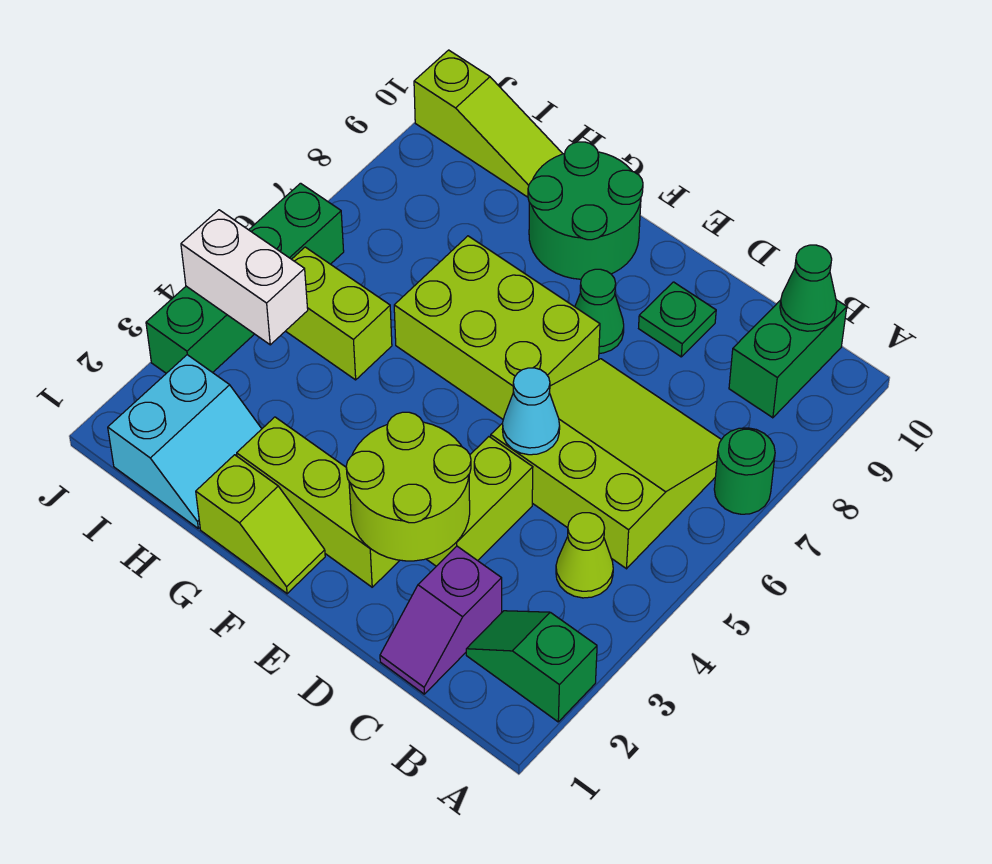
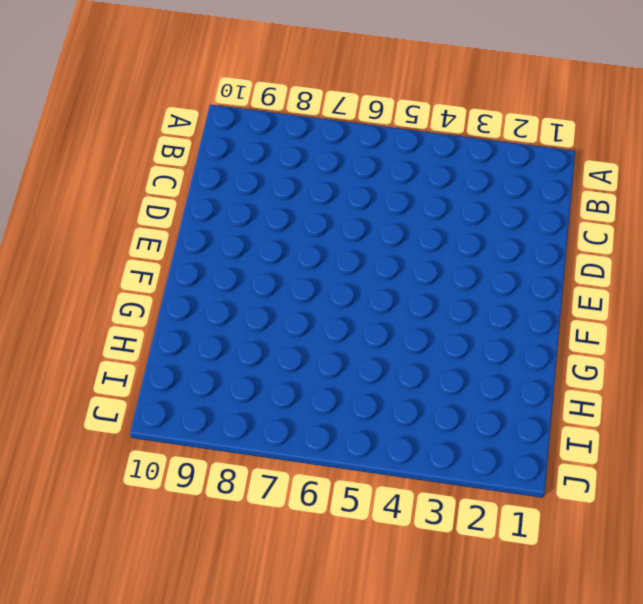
none -> green 1x2 slope [466,611,597,722]
none -> green 1x1 round brick [714,428,775,514]
none -> lime 1x1 cone [556,513,613,598]

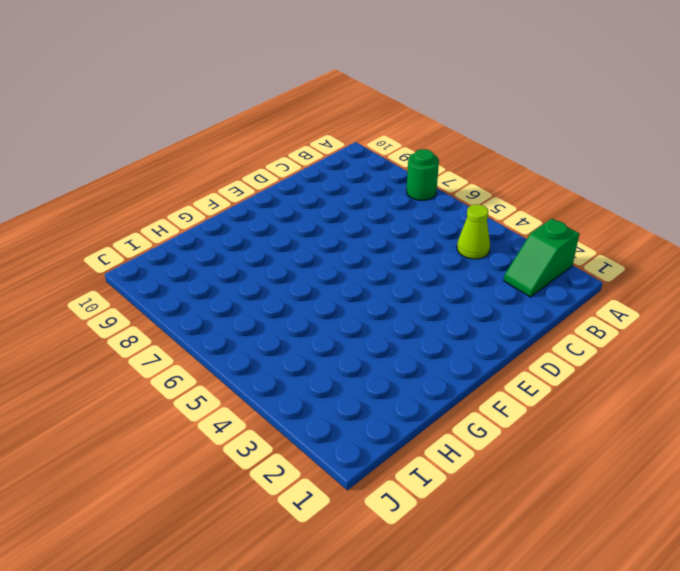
none -> lime 3x3 slope [491,359,721,569]
none -> green 1x2 brick [729,300,847,418]
none -> purple 1x2 slope [380,546,502,694]

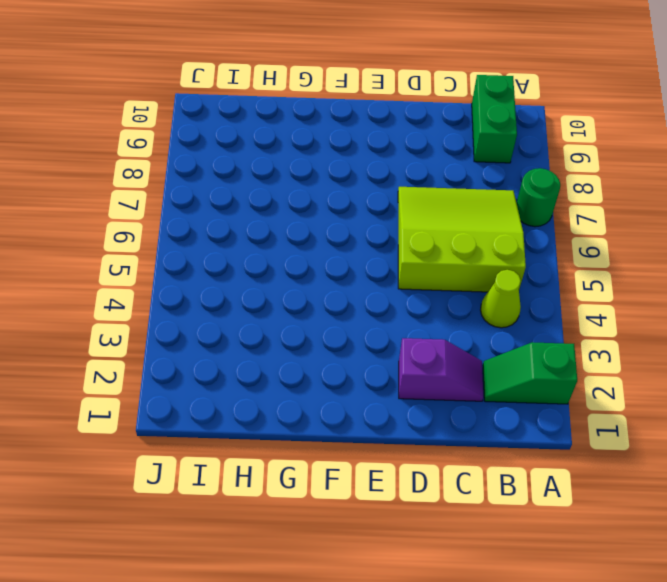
purple 1x2 slope [399,338,483,401] -> purple 1x2 slope turned to [380,546,502,694]
none -> lime 1x2 brick [427,437,533,566]
none -> green 1x1 plate [639,282,716,357]
none -> lime 1x3 brick [237,417,400,587]

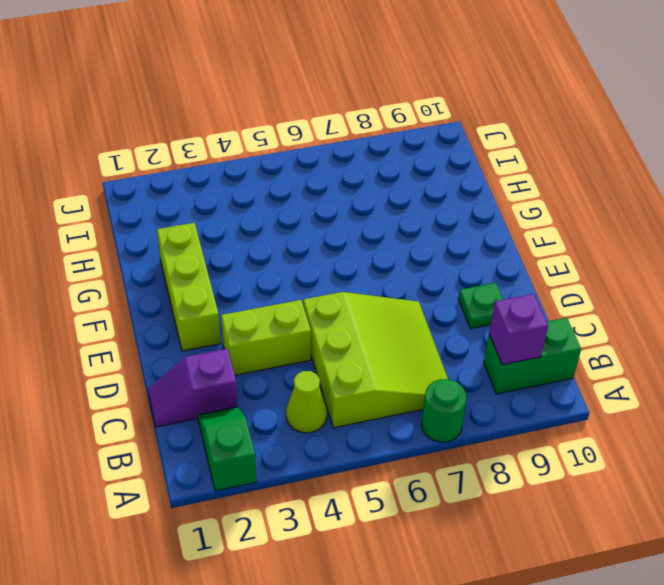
purple 1x1 brick [489,294,548,365] -> none
none -> lime 2x3 brick [394,236,600,419]
none -> green 1x1 cone [575,269,624,353]
none -> lime 1x2 slope [196,455,325,594]

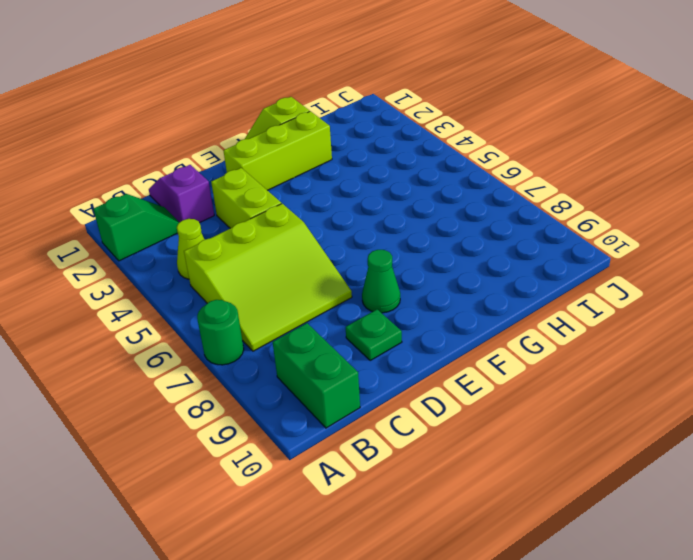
none -> lime 2x3 brick [394,236,600,419]
none -> green 2x2 round brick [528,142,643,279]
none -> cyan 2x2 slope [108,355,262,528]

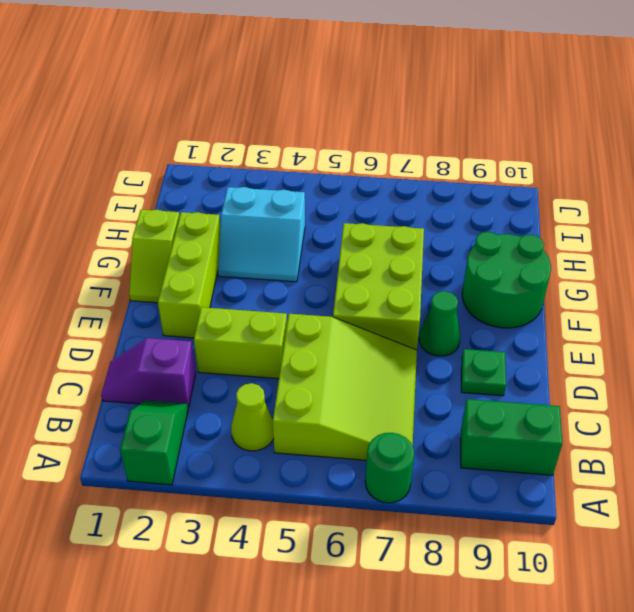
cyan 2x2 slope [218,187,305,282] -> cyan 2x2 slope moved to [108,355,262,528]
none -> lime 1x2 brick [286,247,392,380]
none -> lime 1x3 slope [414,50,563,197]
none -> green 1x4 brick [146,183,344,373]

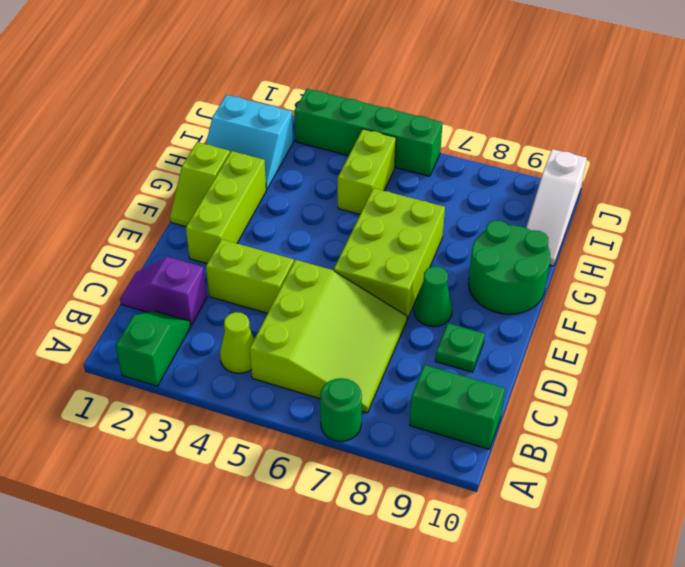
white 1x3 slope [526,149,587,266] -> lime 1x3 slope [414,50,563,197]
none -> green 1x1 cone [780,245,837,331]
none -> lime 2x2 round brick [346,412,471,561]
none -> cyan 1x1 cone [502,368,560,455]

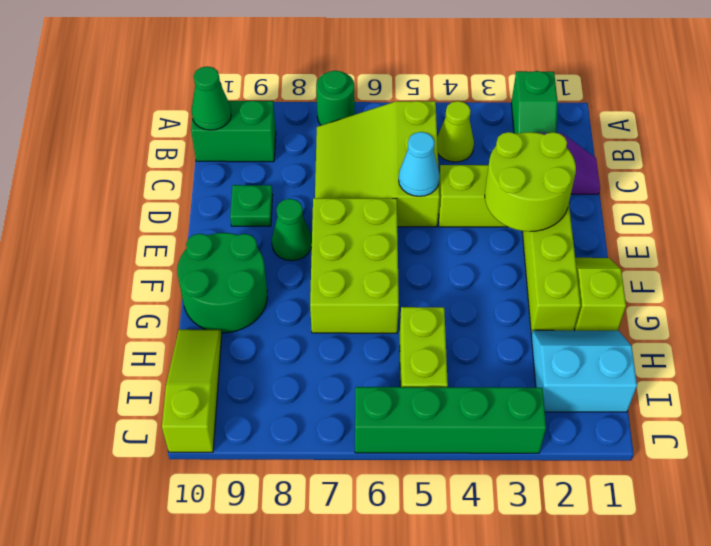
none -> white 1x2 brick [181,210,308,345]

